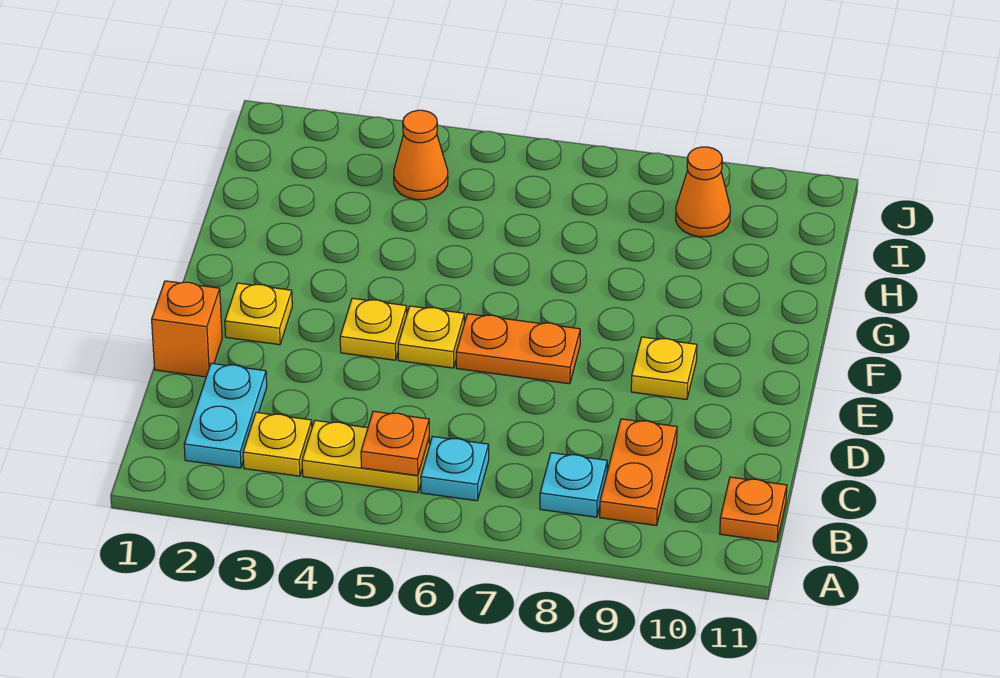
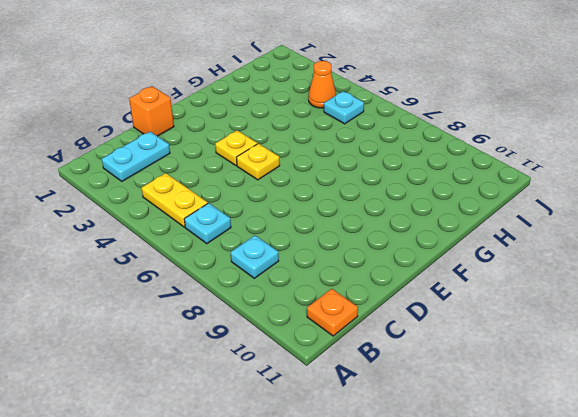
cyan 1x1 plate [324,91,364,124] -> none
none -> yellow 1x1 plate [243,412,312,476]
none -> orange 1x2 plate [600,419,677,525]
none -> yellow 1x1 plate [225,283,292,345]

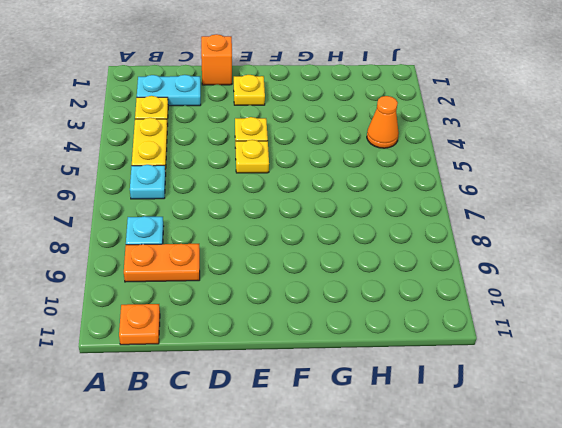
none -> orange 1x2 plate [456,314,580,384]
none -> yellow 1x1 plate [631,337,697,400]
none -> orange 1x1 cone [676,147,730,237]

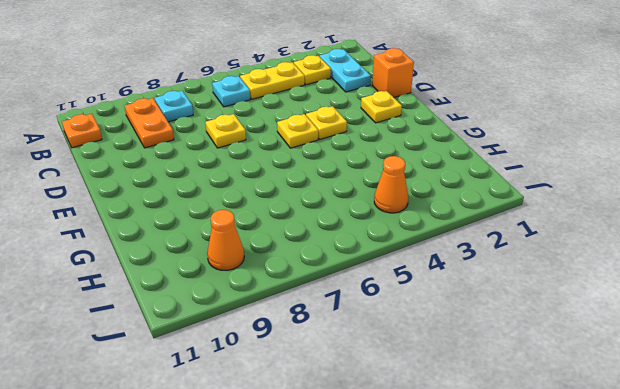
yellow 1x1 plate [205,114,246,148] -> yellow 1x1 plate moved to [631,337,697,400]
none -> orange 1x2 plate [456,314,580,384]
none -> orange 1x1 plate [361,411,429,476]

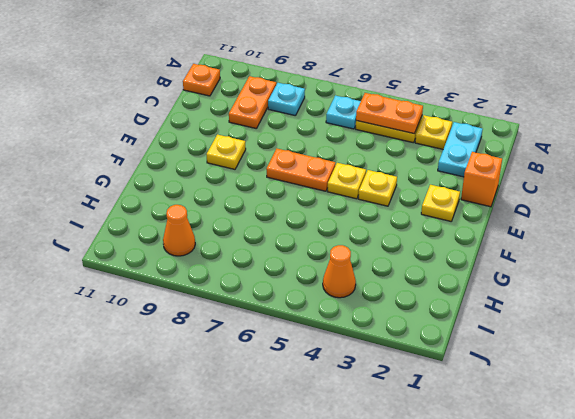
orange 1x2 plate [356,93,423,134] -> orange 1x1 plate [361,411,429,476]

